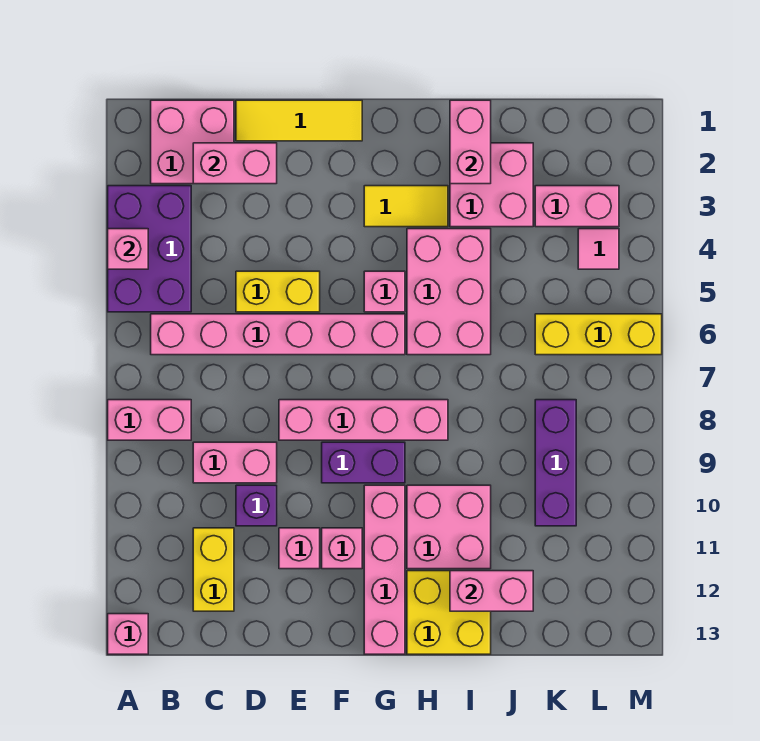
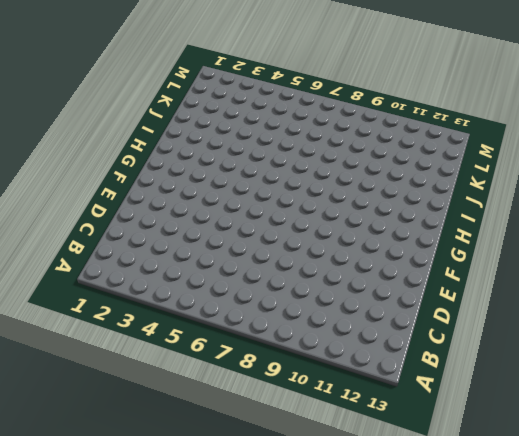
none -> purple 2x3 brick [108,186,191,312]
none -> pink 1x2 brick [108,400,191,440]
none -> pink 1x1 brick [108,614,148,654]

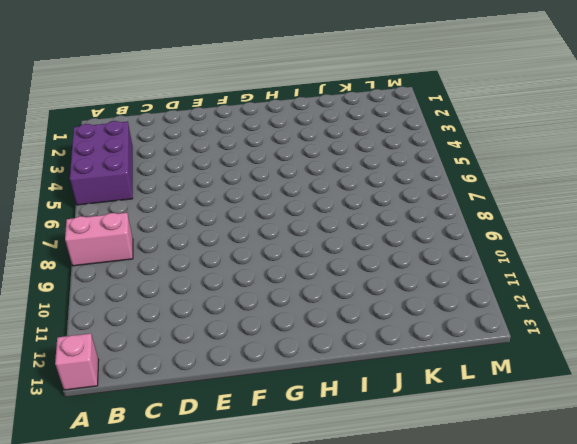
none -> pink 2x2 brick [151,100,234,184]
none -> pink 1x6 brick [151,314,405,355]
none -> pink 1x2 brick [193,442,277,483]

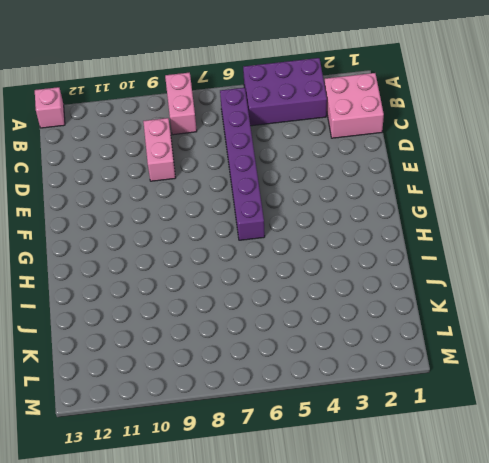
purple 1x6 brick [220,88,265,240] -> pink 1x6 brick [151,314,405,355]
none -> yellow 1x2 brick [193,528,234,611]
none -> yellow 1x3 tile [236,100,362,141]
none -> yellow 1x2 brick [236,271,320,312]

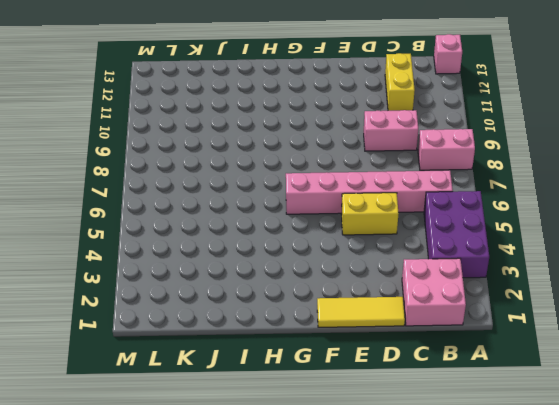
none -> purple 1x1 brick [236,485,277,526]
none -> pink 1x4 brick [279,400,448,440]
none -> pink 1x1 brick [279,528,320,569]

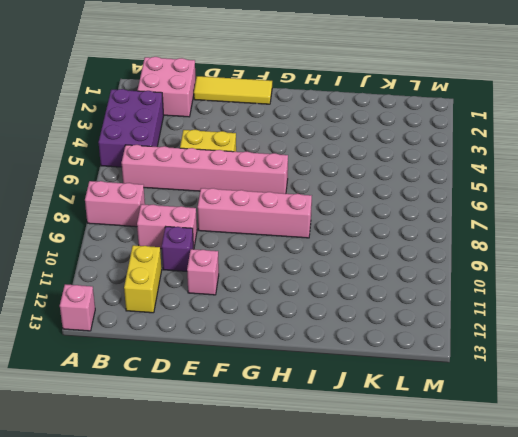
none -> purple 1x2 brick [322,442,405,483]
none -> pink 1x1 brick [322,528,362,569]
none -> yellow 1x2 tile [364,186,448,227]

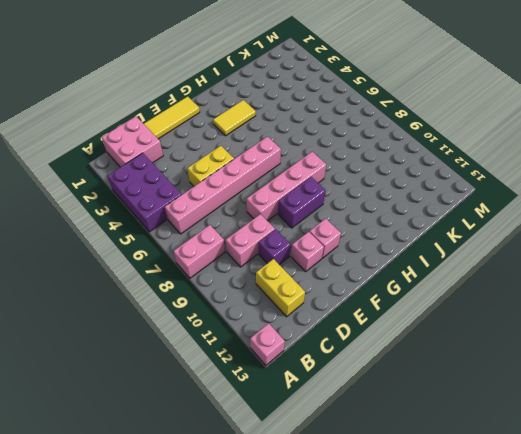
none -> pink 1x1 brick [364,271,405,312]
none -> pink 1x4 brick [364,485,405,654]
none -> pink 2x3 brick [407,229,491,355]

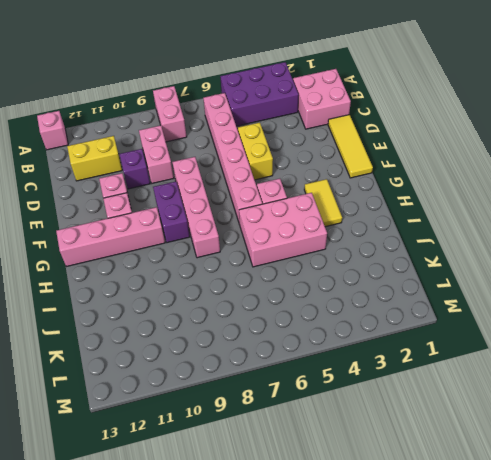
none -> pink 2x2 brick [407,485,491,569]
none -> yellow 2x2 brick [407,571,491,654]
none -> pink 2x2 brick [450,143,533,227]

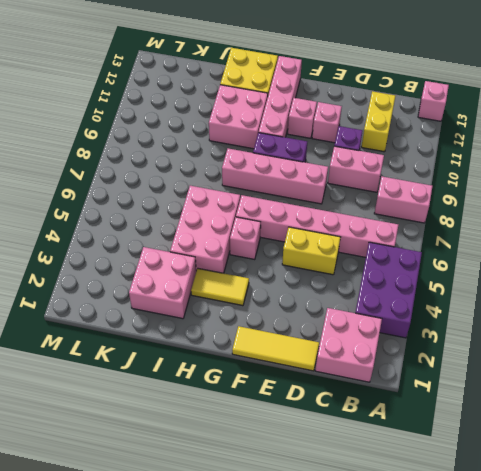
none -> pink 1x2 brick [535,186,619,227]
none -> yellow 1x3 brick [535,314,662,355]
none -> purple 1x3 brick [535,400,576,526]

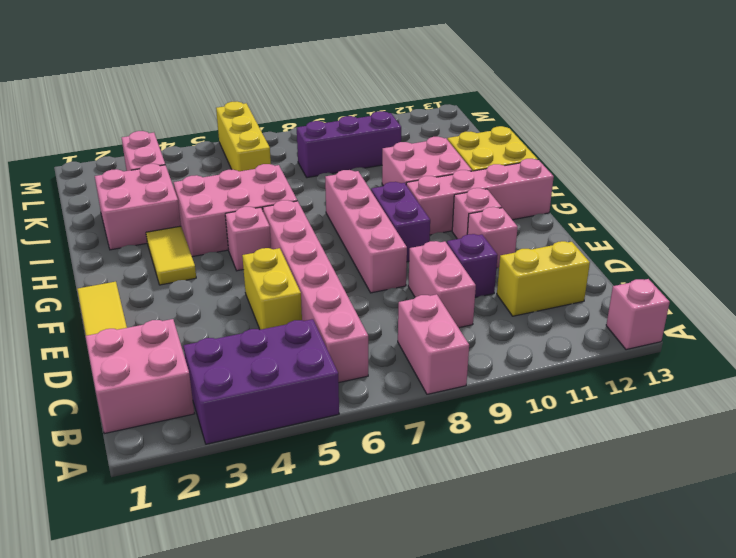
none -> pink 1x1 tile [578,229,619,269]
none -> pink 1x1 brick [108,229,148,269]
none -> pink 1x2 brick [193,143,277,184]

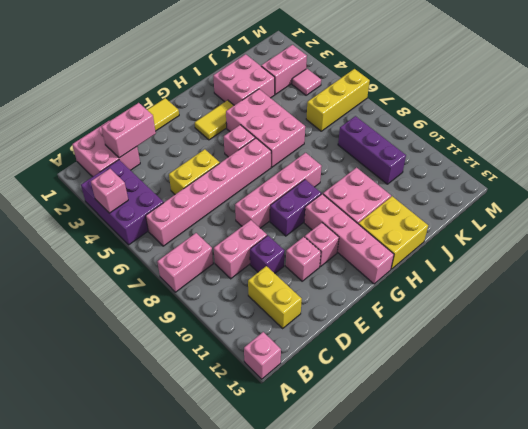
none -> pink 1x2 brick [450,100,491,184]
none -> pink 1x2 brick [450,571,533,611]

